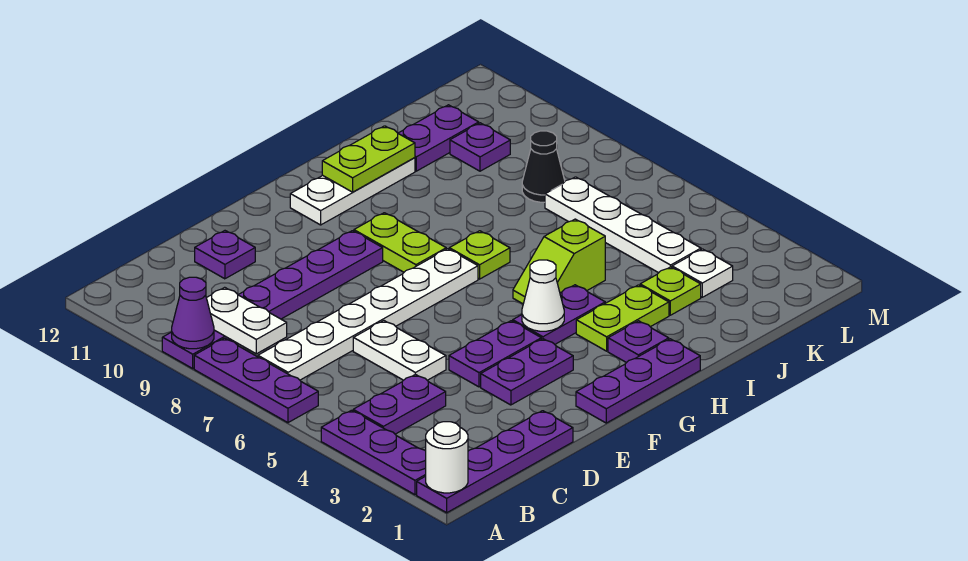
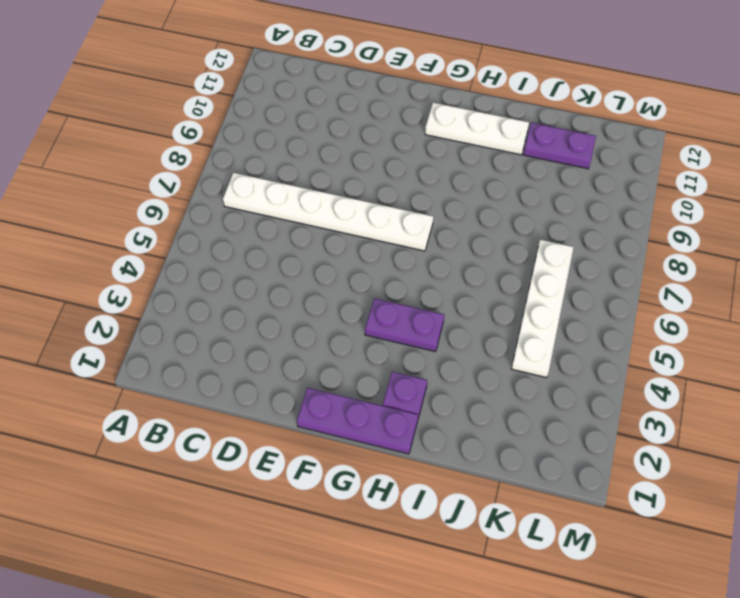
none -> purple 1x4 plate [417,411,573,513]
none -> purple 1x3 plate [321,410,426,495]
none -> purple 1x3 plate [194,338,318,423]

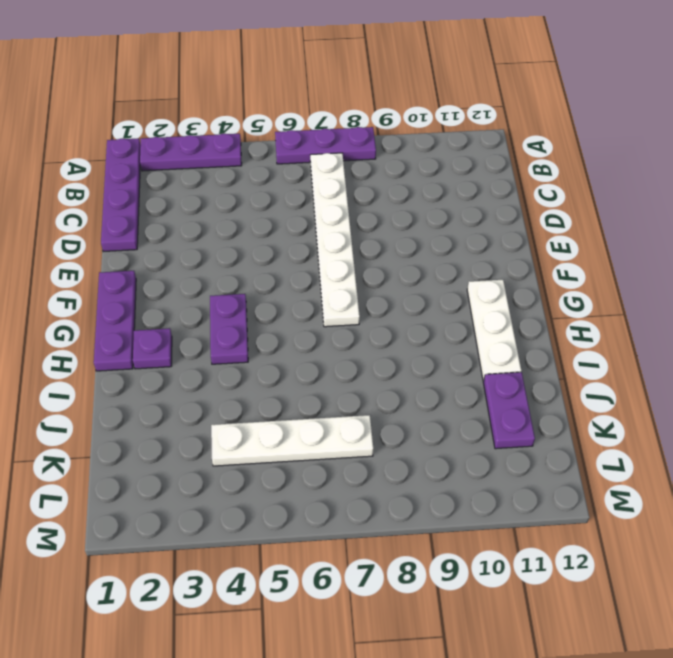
none -> purple 1x6 plate [162,231,383,368]
none -> purple 1x2 plate [353,374,446,434]
none -> white 1x2 plate [353,321,446,380]

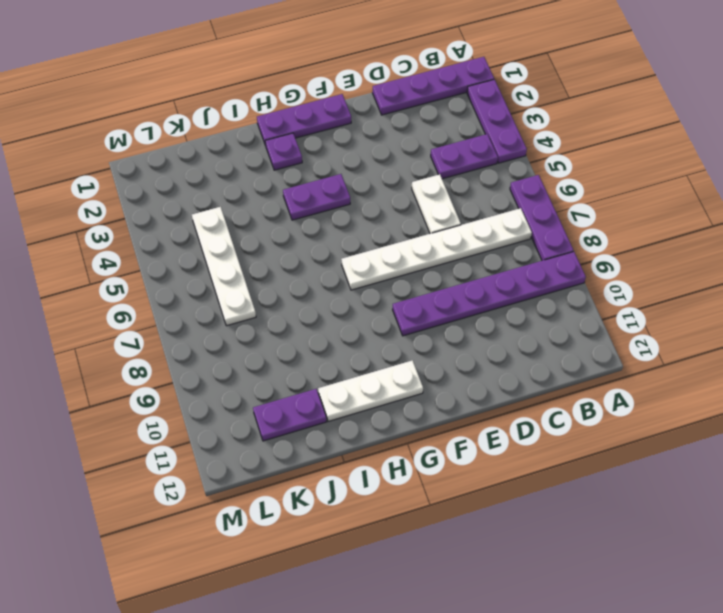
none -> purple 1x1 plate [195,231,255,279]
none -> purple 1x2 plate [481,339,573,405]
none -> purple 1x2 plate [449,321,541,387]

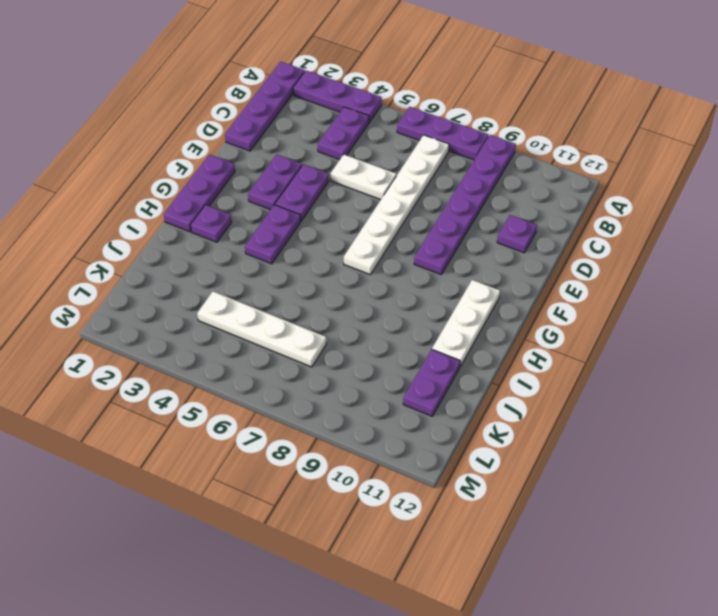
none -> lime 1x2 plate [354,213,446,272]
none -> lime 1x2 plate [576,285,669,351]
none -> lime 1x2 slope [513,219,605,304]

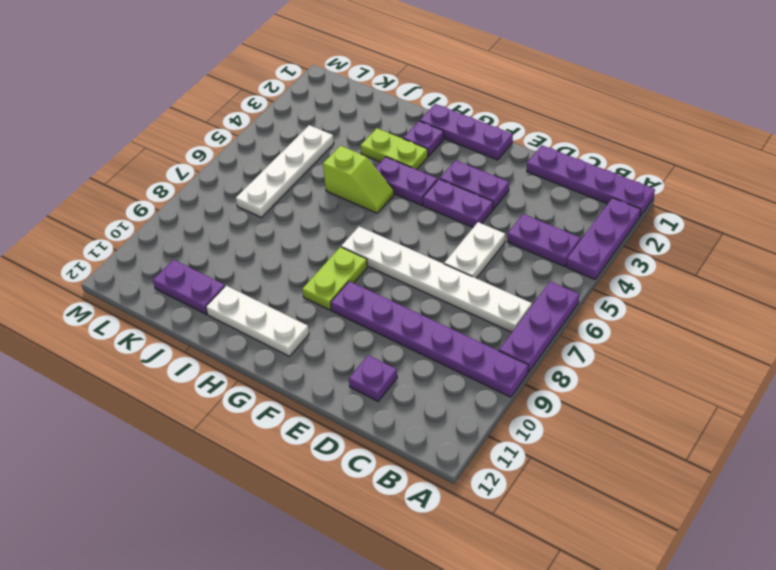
none -> lime 1x1 plate [449,231,510,279]
none -> lime 1x1 plate [640,267,701,315]
none -> white 1x1 plate [672,249,733,297]

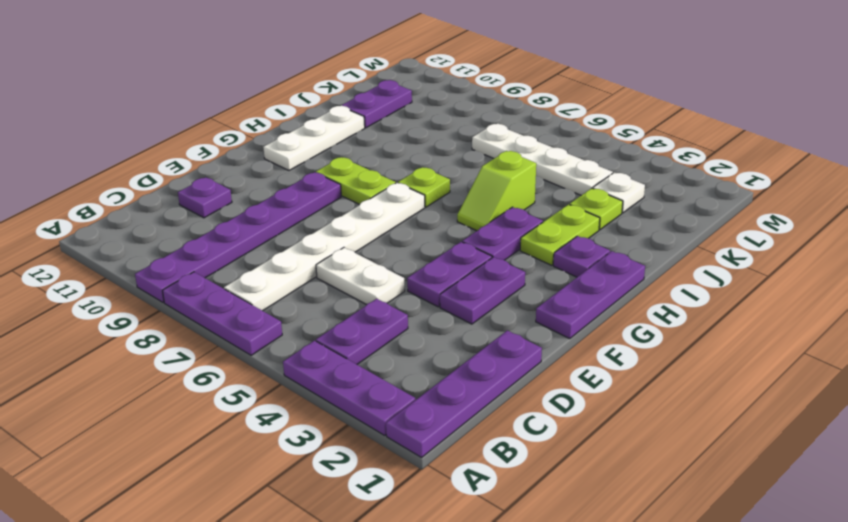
none -> black 1x1 cone [522,131,565,202]
none -> purple 1x1 plate [450,123,510,171]
none -> white 1x1 round brick [426,422,468,493]

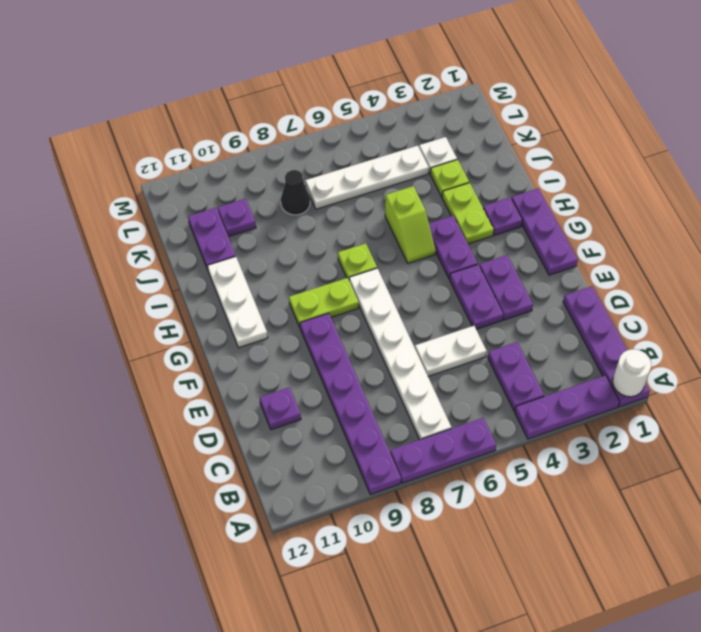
none -> purple 1x1 cone [172,277,214,349]
none -> white 1x2 plate [207,287,287,354]
none -> white 1x1 cone [522,260,564,331]

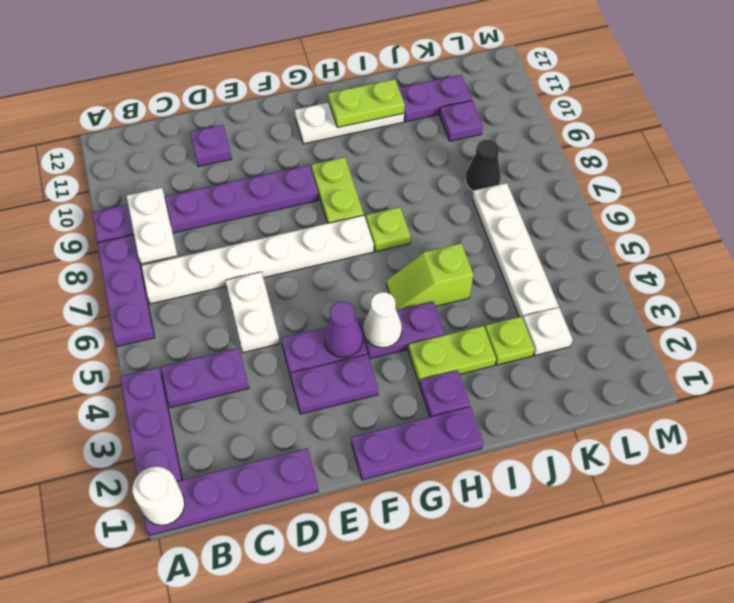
purple 1x1 cone [324,302,363,357] -> purple 1x1 cone moved to [172,277,214,349]

